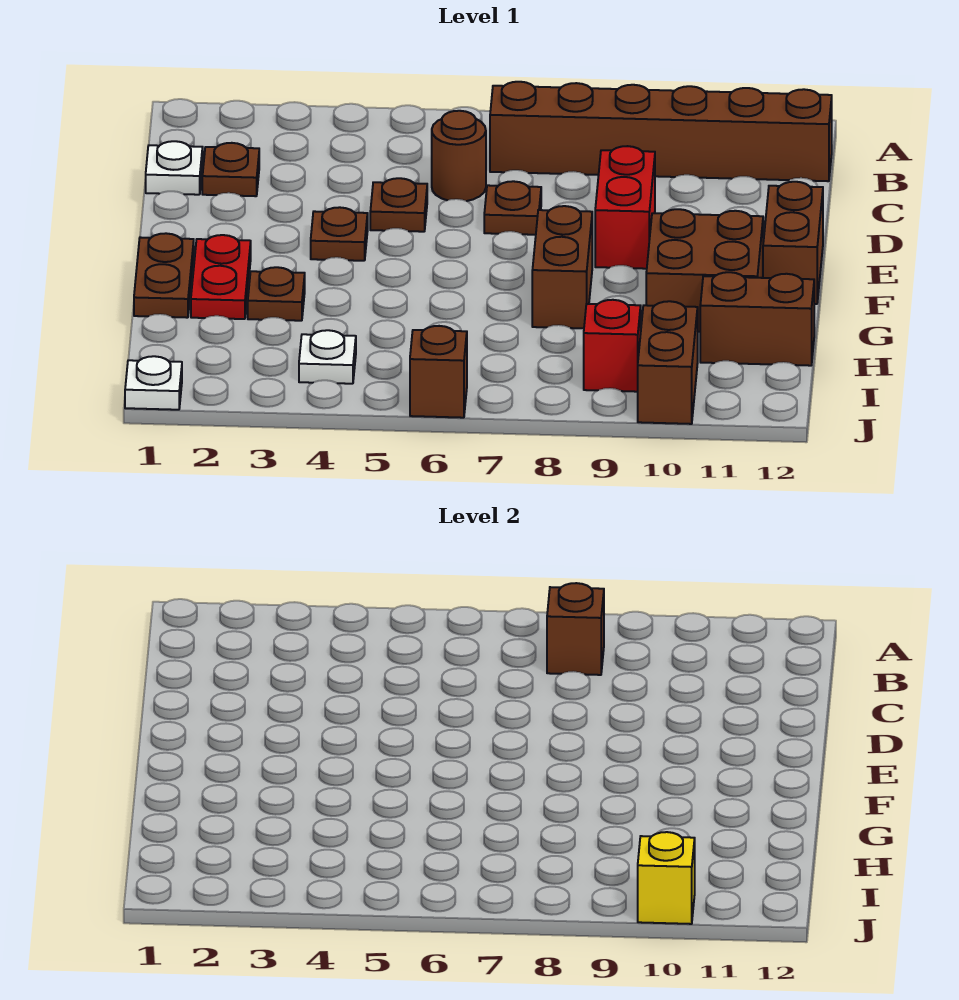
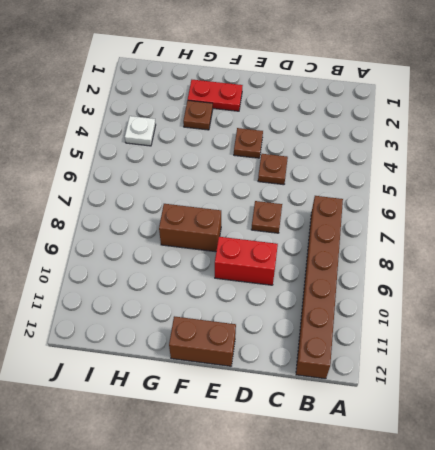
none -> white 1x1 plate [146,141,203,195]
none -> brown 1x1 plate [202,143,259,196]
none -> brown 1x1 round brick [432,111,486,201]

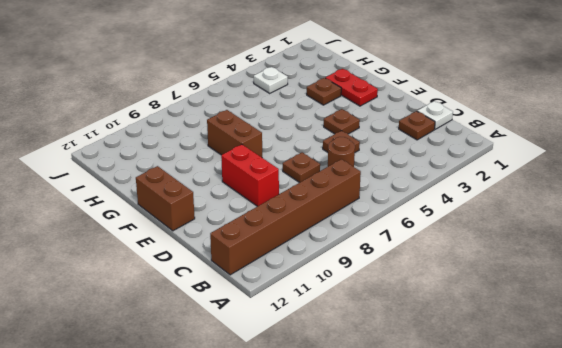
none -> brown 1x2 plate [134,233,194,318]
none -> brown 2x2 brick [646,209,763,332]
none -> brown 1x2 brick [700,272,814,366]

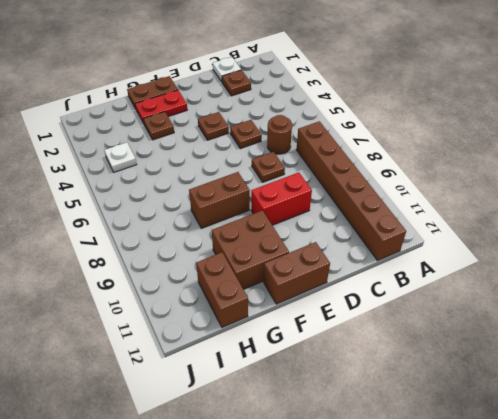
none -> red 1x1 brick [584,300,641,392]
none -> brown 1x2 brick [638,301,698,424]
none -> white 1x1 plate [125,356,182,410]

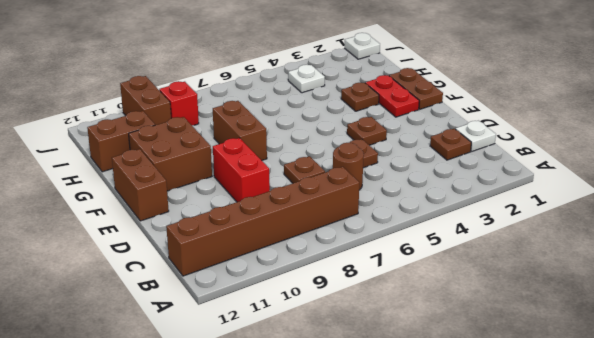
none -> brown 1x1 brick [410,326,467,418]
none -> brown 1x1 brick [547,583,604,675]
none -> yellow 1x1 brick [638,832,695,924]

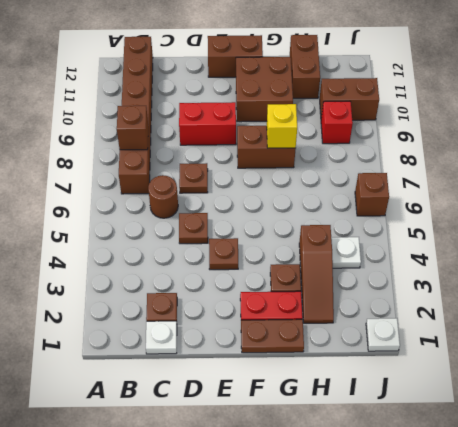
yellow 1x1 brick [267,104,297,148] -> yellow 1x1 brick moved to [638,832,695,924]
brown 1x3 slope [299,225,334,323] -> none

